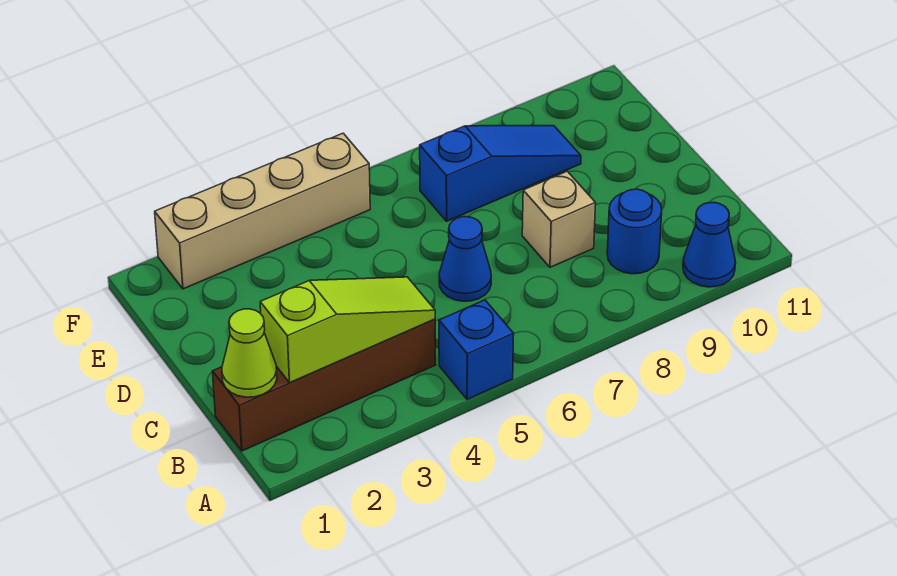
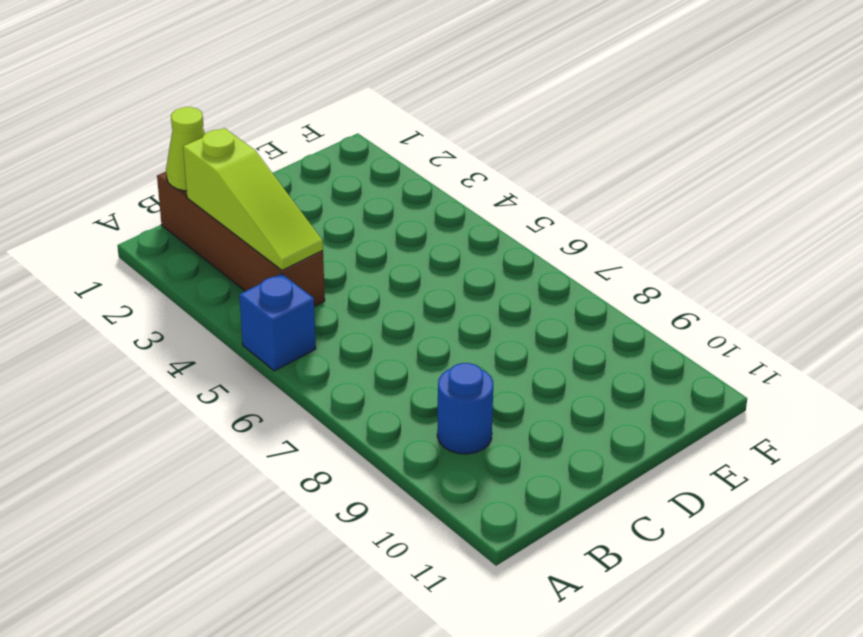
none -> blue 1x1 cone [683,202,736,287]
none -> blue 1x1 cone [439,217,491,301]

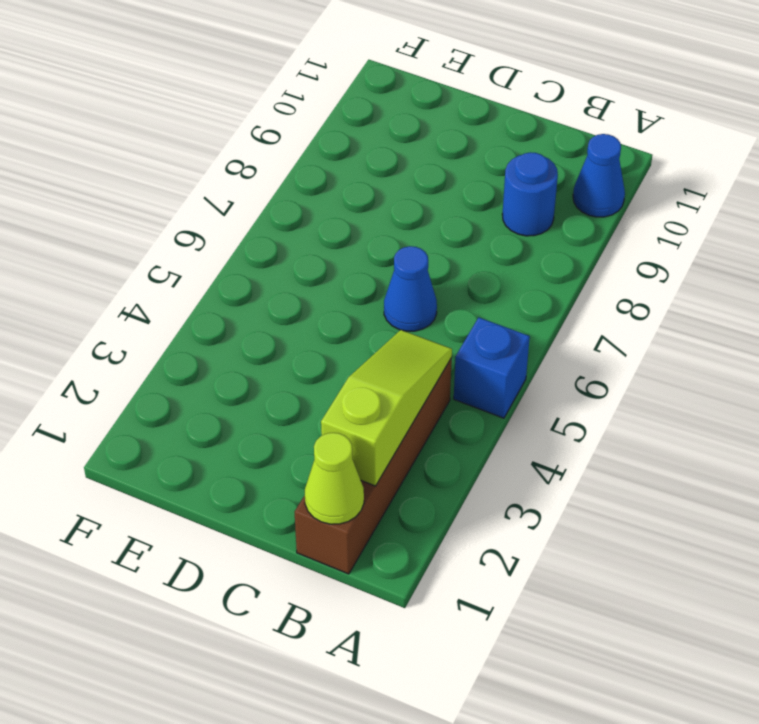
none -> tan 1x1 brick [522,171,595,267]
none -> blue 1x3 slope [420,126,581,221]

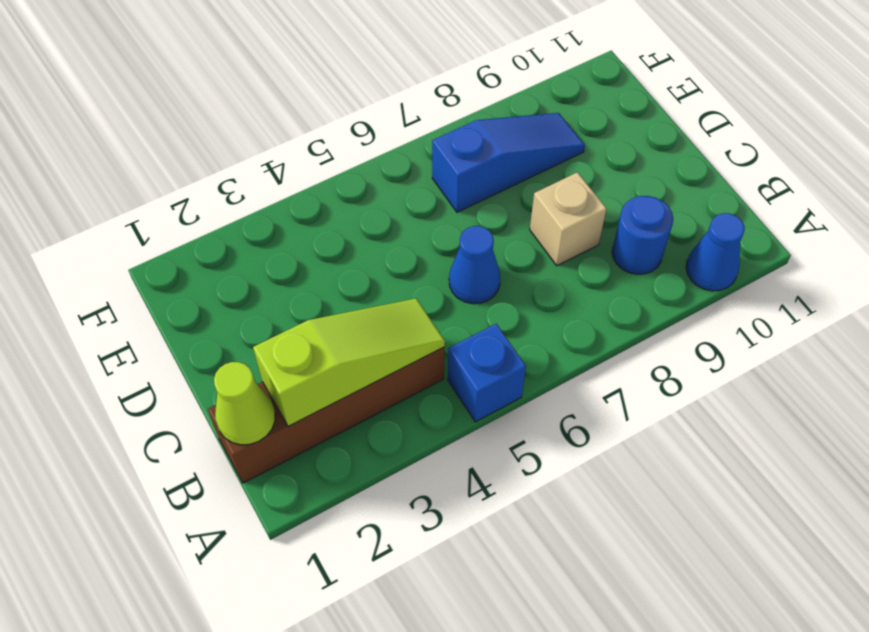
none -> tan 1x4 brick [155,133,370,289]

